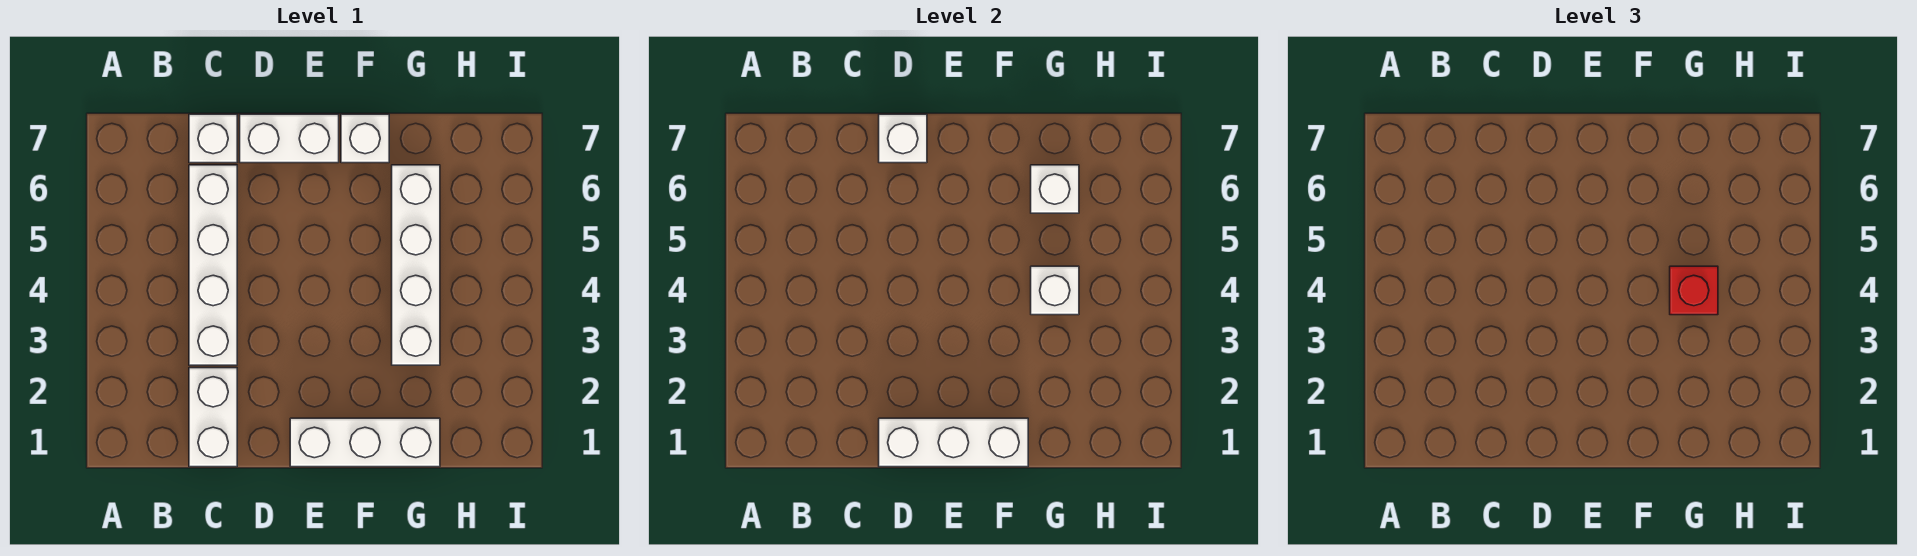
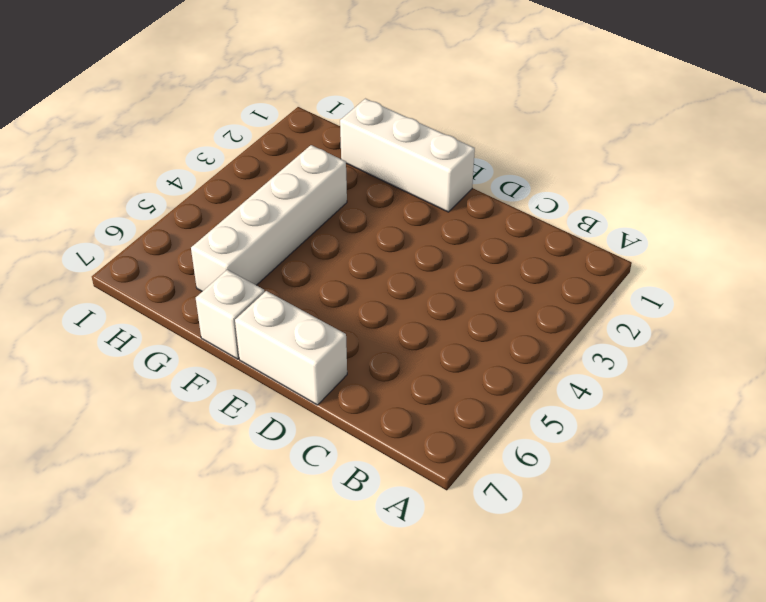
none -> white 1x2 brick [189,368,237,467]
none -> white 1x4 brick [189,165,237,365]
none -> white 1x1 brick [189,114,237,163]

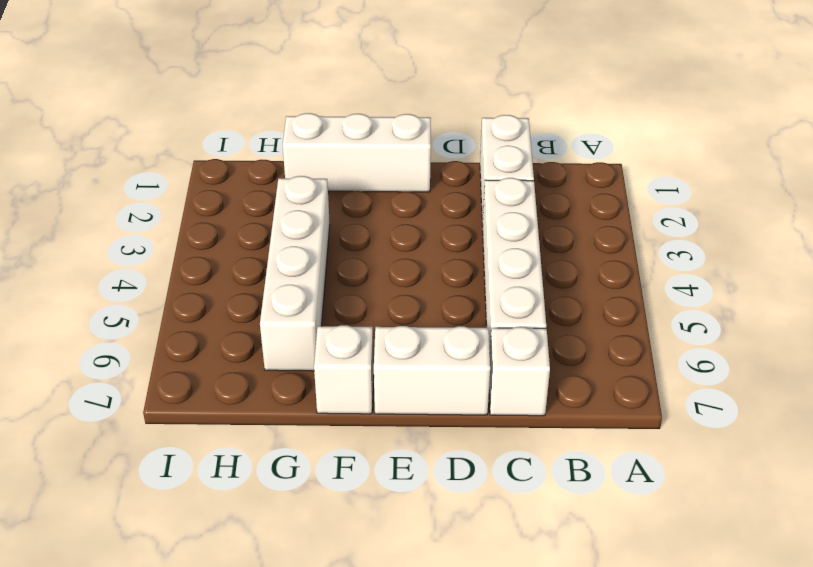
none -> white 1x3 brick [879,418,1028,467]
none -> white 1x1 brick [879,114,927,163]
none -> white 1x1 brick [1031,266,1079,315]

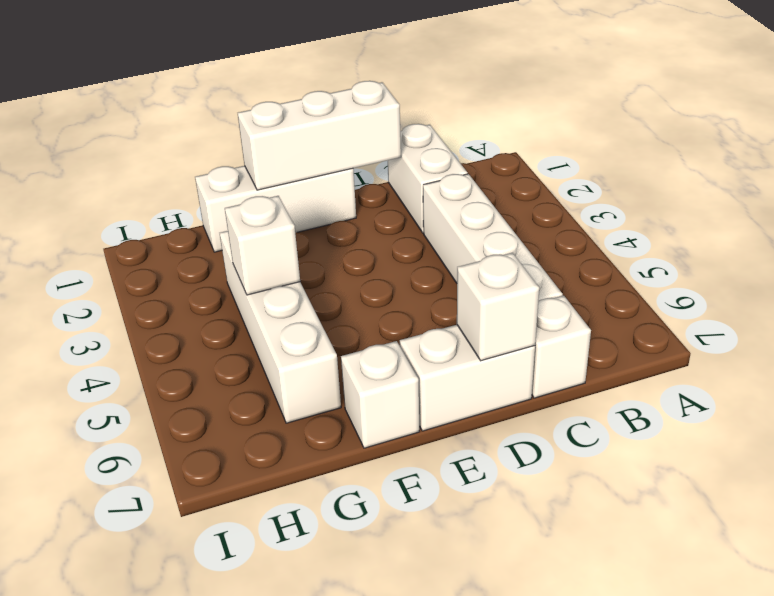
none -> white 1x1 brick [1031,165,1079,213]
none -> red 1x1 brick [1670,266,1718,315]

